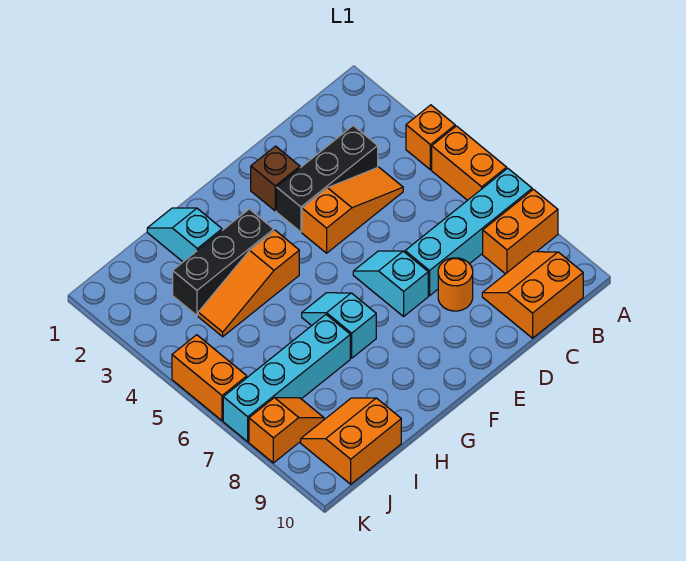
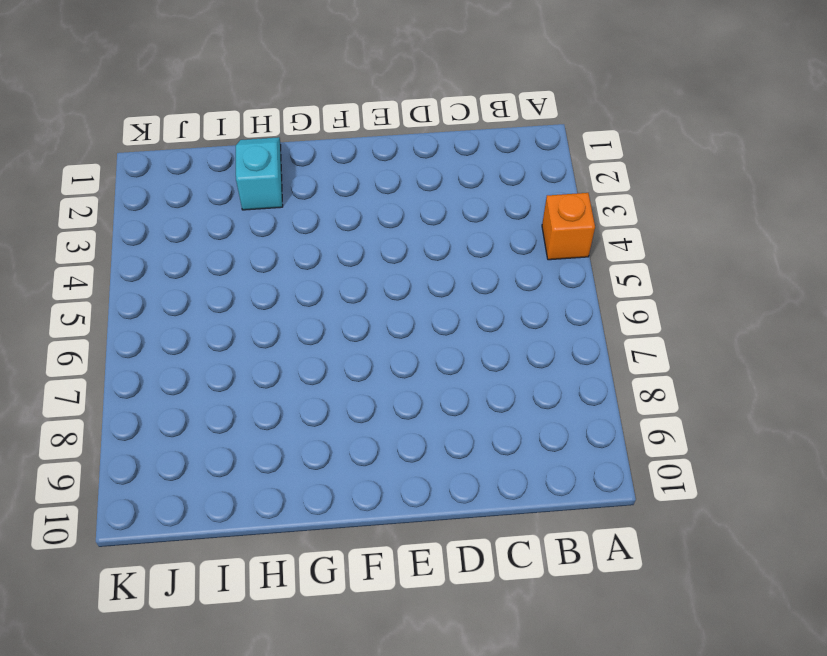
none -> orange 1x2 brick [432,126,507,200]
none -> cyan 1x4 brick [405,168,532,296]
none -> orange 1x2 brick [483,189,558,274]

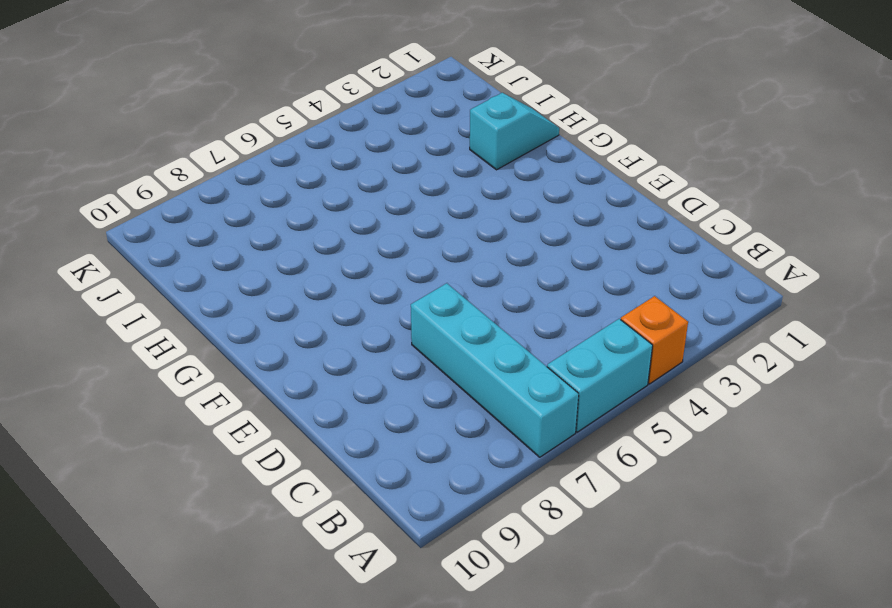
cyan 1x2 brick [547,319,653,432] -> orange 1x2 brick [432,126,507,200]
none -> orange 1x2 brick [483,189,558,274]
none -> orange 2x2 slope [482,252,583,338]
none -> black 1x3 brick [276,126,378,232]

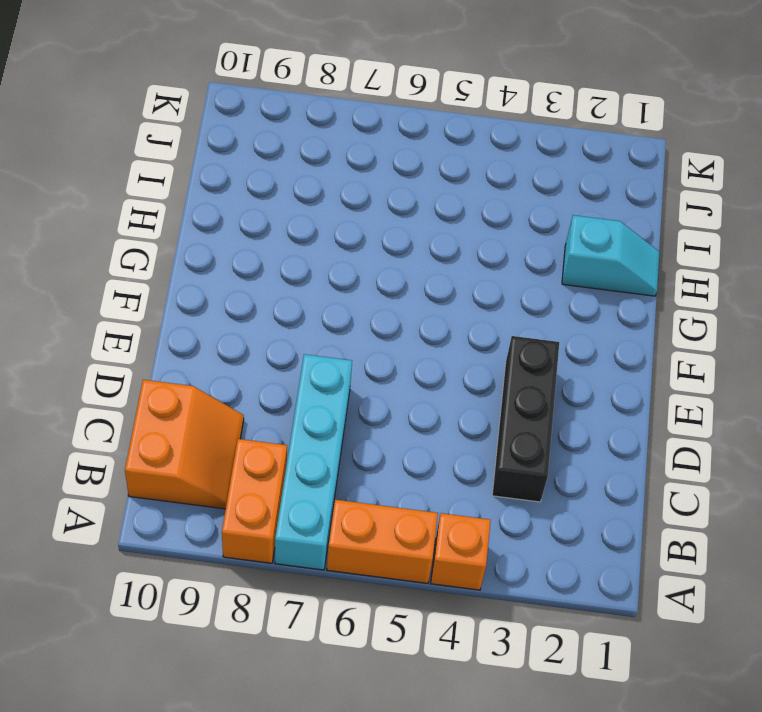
none -> orange 1x3 slope [302,167,403,253]
none -> orange 1x1 round brick [438,258,473,311]
none -> brown 1x1 brick [251,146,300,211]

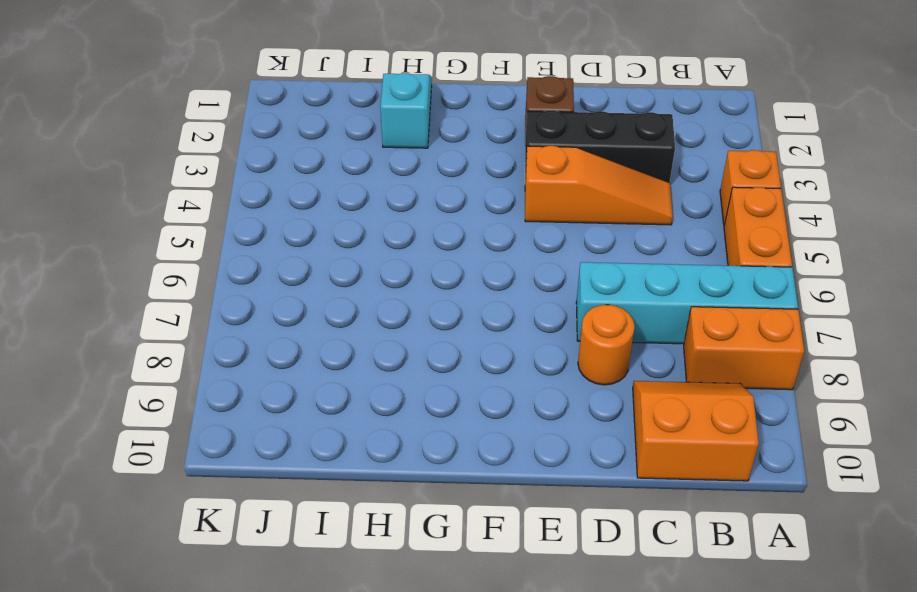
none -> cyan 1x2 slope [353,251,428,316]
none -> black 1x3 brick [173,209,274,315]
none -> orange 1x3 slope [198,230,299,337]

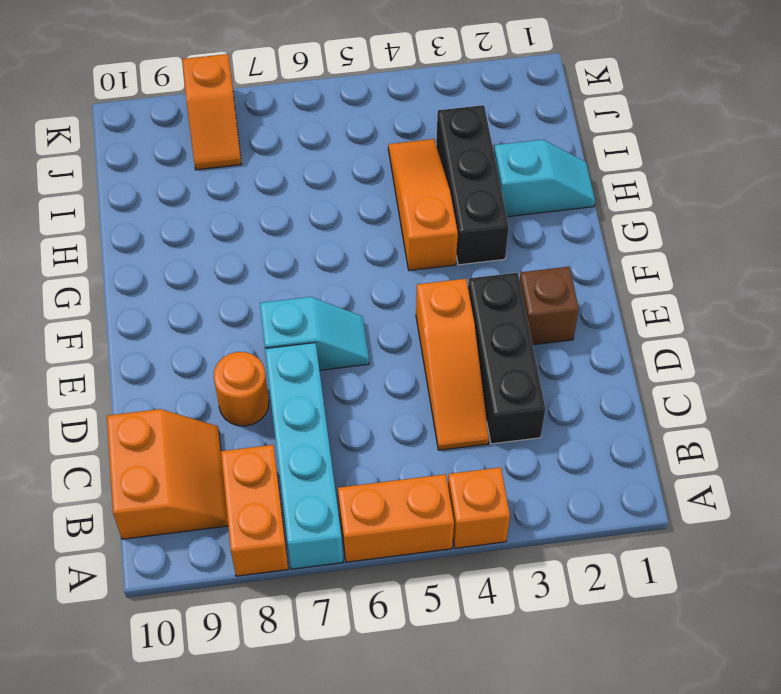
none -> cyan 1x2 slope [302,293,376,358]
none -> cyan 1x4 brick [223,315,350,442]
none -> orange 2x2 slope [301,398,401,484]

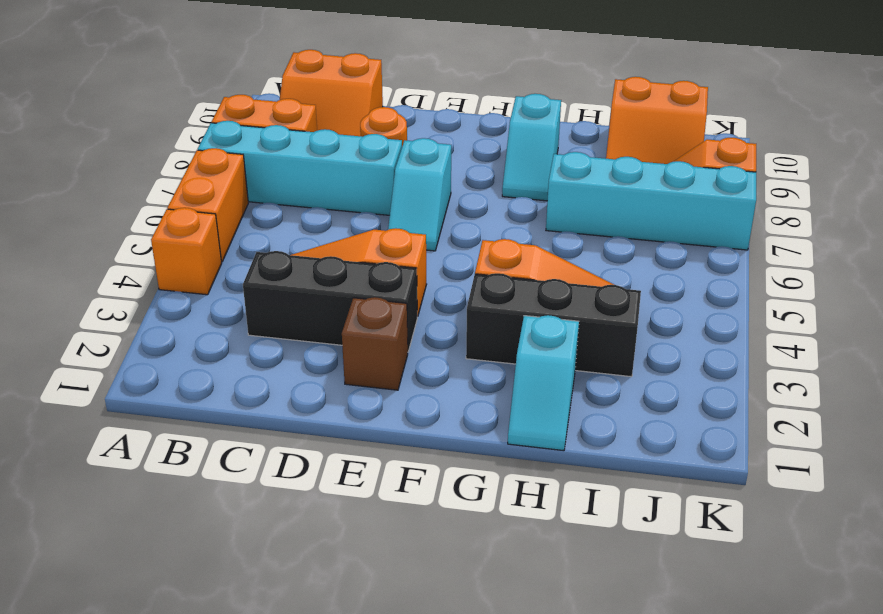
cyan 1x2 slope [502,94,561,201] -> cyan 1x2 slope moved to [302,293,376,358]
none -> orange 1x2 brick [172,335,247,421]

